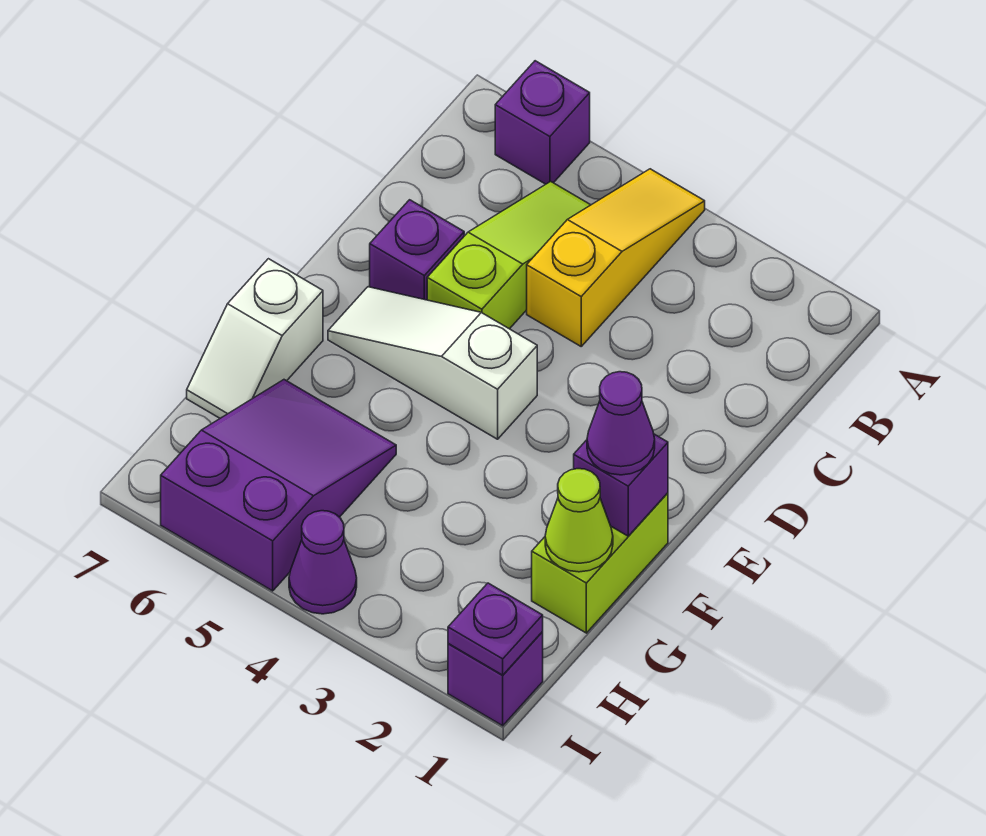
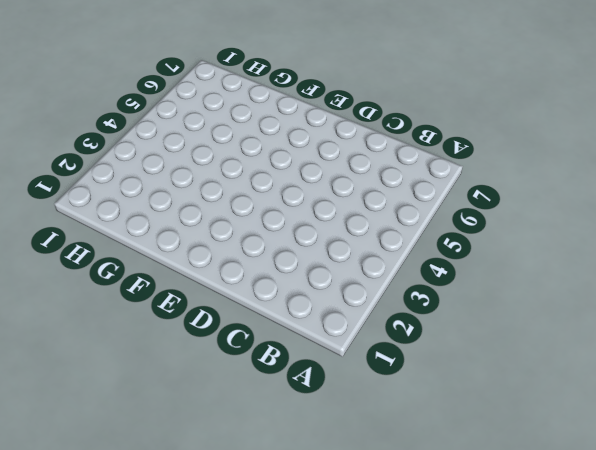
none -> yellow 1x3 slope [527,169,705,346]
none -> purple 1x1 brick [495,61,590,184]
none -> lime 1x3 slope [427,181,590,329]

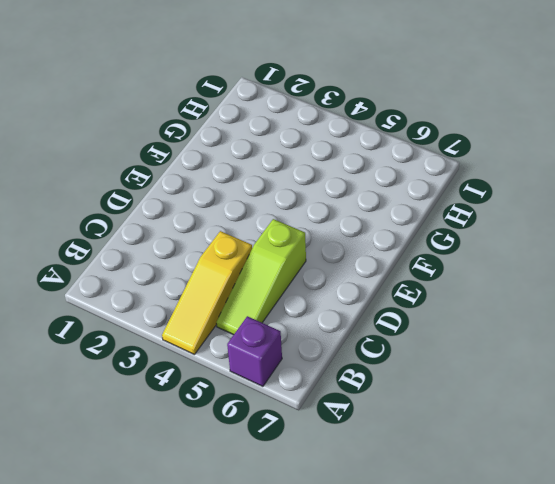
none -> purple 1x1 brick [370,200,464,300]
none -> white 1x3 slope [328,287,537,439]
none -> lime 1x2 brick [532,493,668,633]

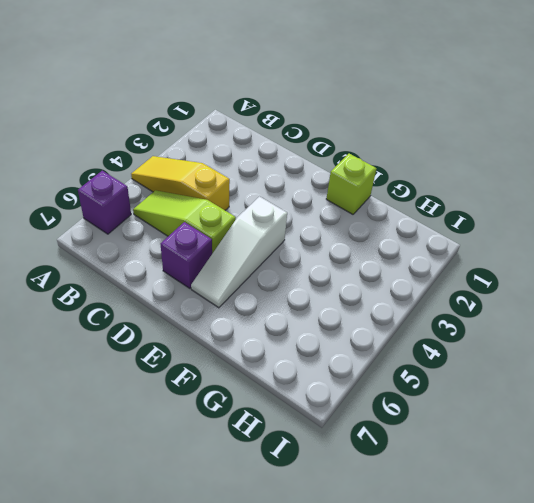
lime 1x1 brick [326,154,376,214] -> lime 1x2 brick [532,493,668,633]
none -> white 1x2 slope [187,259,323,418]
none -> purple 2x3 slope [161,380,396,591]
none -> purple 1x1 brick [448,632,543,726]

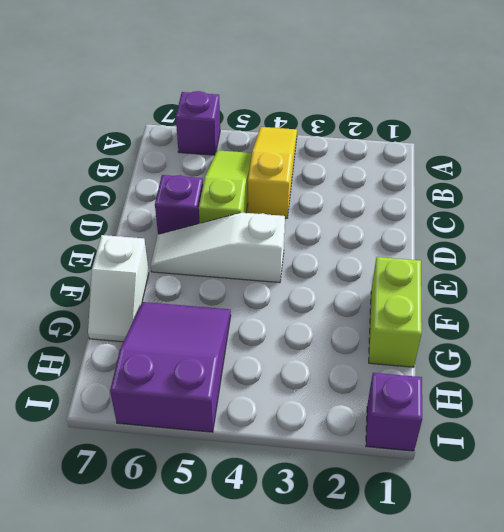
none -> purple 1x1 cone [289,511,357,614]
none -> purple 1x1 brick [574,434,668,536]
none -> lime 1x1 cone [545,469,613,572]

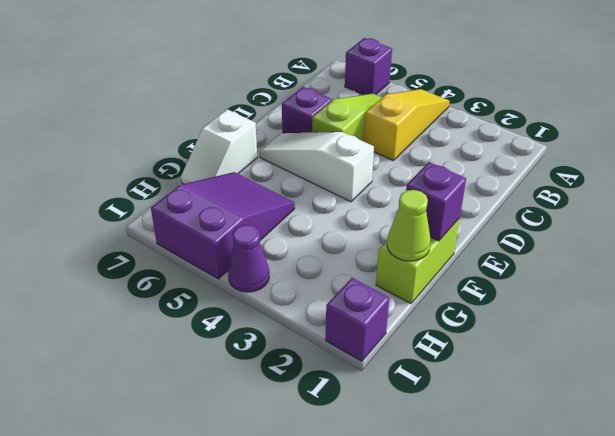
none -> purple 1x1 plate [448,583,543,675]
none -> purple 1x1 cone [587,372,655,475]

